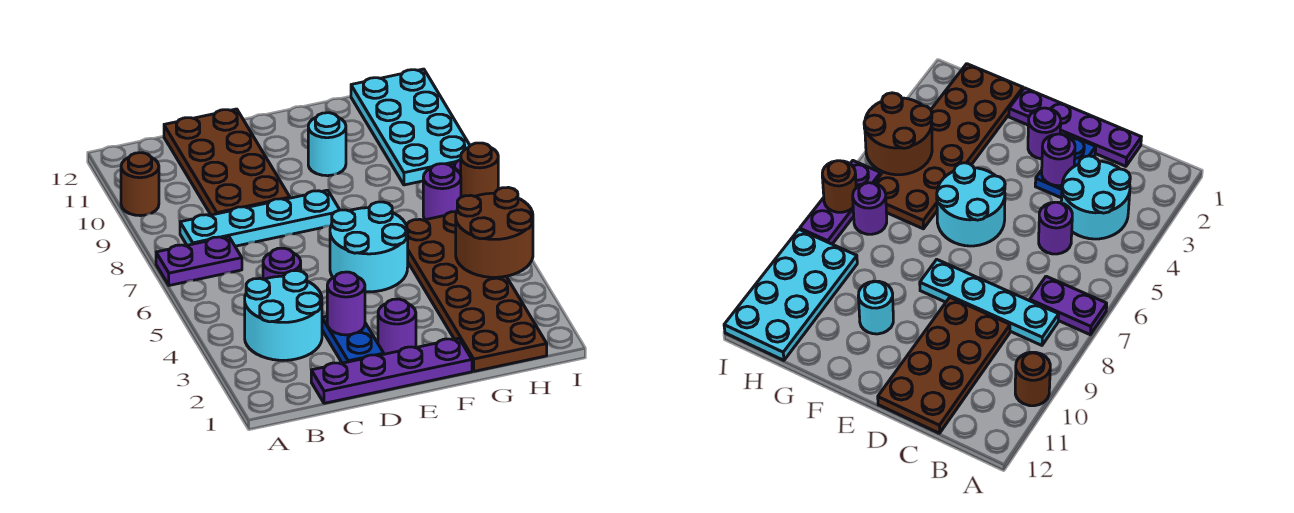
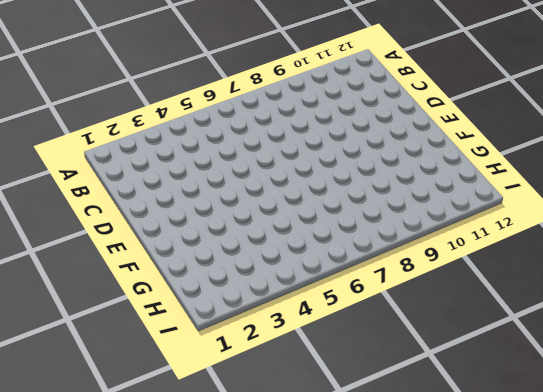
none -> purple 1x2 plate [156,237,242,285]
none -> brown 1x1 round brick [121,153,159,216]
none -> cyan 2x2 round brick [245,271,322,360]

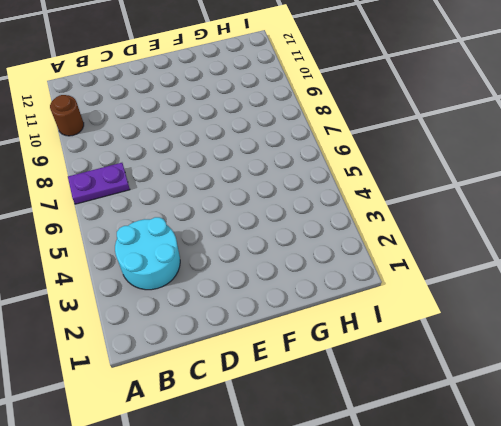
none -> cyan 1x4 plate [180,190,340,246]
none -> purple 1x4 plate [311,338,472,403]
none -> purple 1x1 round brick [263,248,301,279]

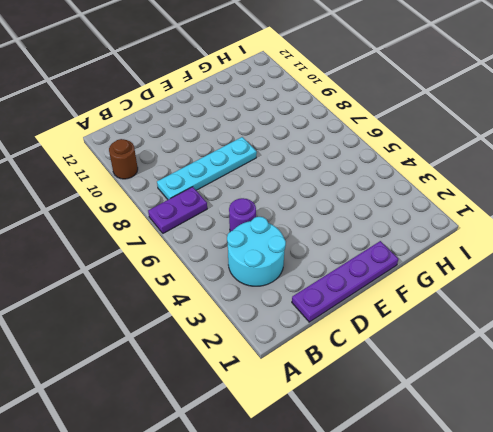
none -> brown 2x4 plate [164,109,290,215]
none -> blue 1x2 plate [322,316,384,363]
none -> purple 1x1 round brick [378,299,416,354]

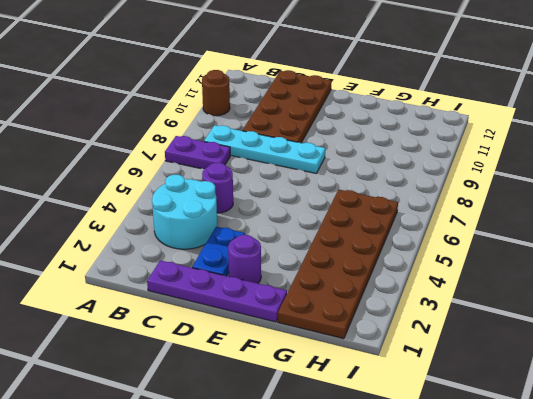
none -> cyan 2x2 round brick [330,202,408,292]
none -> cyan 1x1 round brick [308,113,346,176]
none -> purple 1x1 round brick [423,164,461,220]

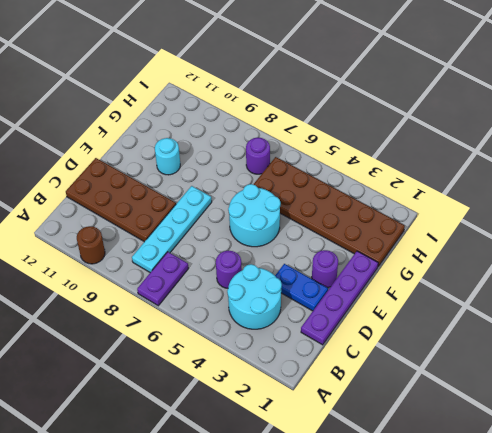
none -> cyan 2x4 plate [351,69,470,185]
none -> purple 1x3 plate [800,161,881,244]
none -> purple 1x1 round brick [327,272,365,335]

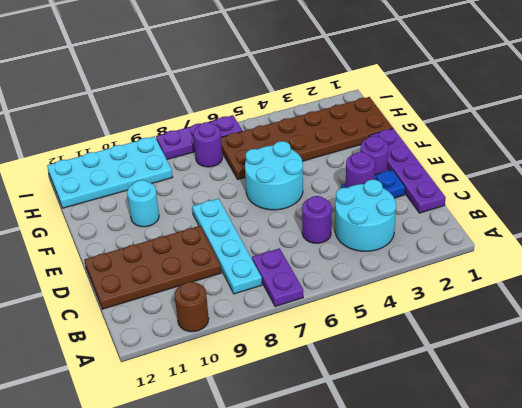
none -> brown 2x2 round brick [456,187,533,277]
none -> brown 1x1 round brick [461,143,498,197]

